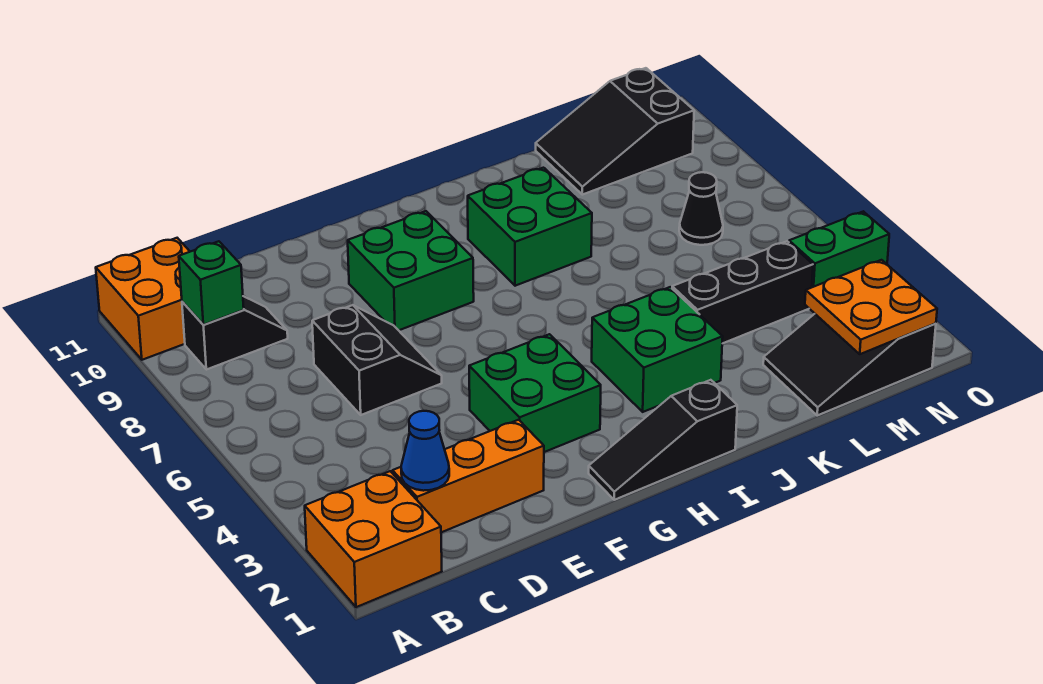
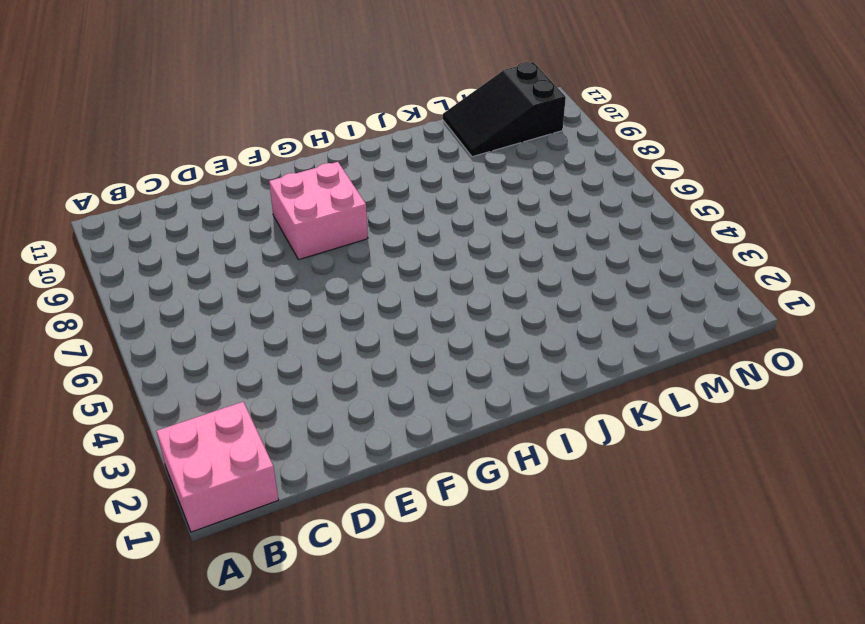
pink 2x2 brick [157,402,279,532] -> orange 2x2 brick [305,471,442,607]
pink 2x2 brick [269,162,368,260] -> green 2x2 brick [348,211,474,330]
none -> orange 2x2 brick [96,238,190,360]
none -> black 1x2 slope [182,296,288,370]
none -> orange 1x3 brick [393,420,544,532]

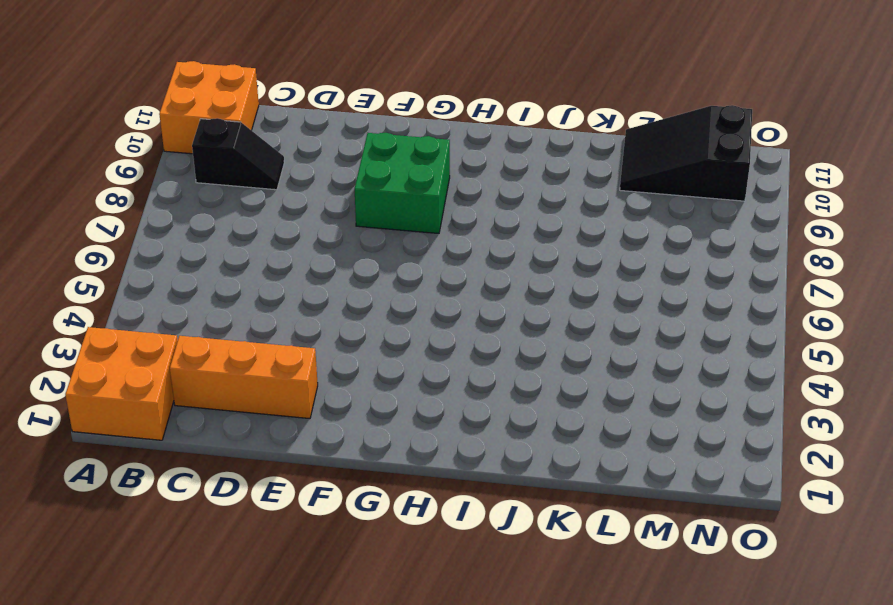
none -> black 2x2 slope [312,305,442,415]
none -> green 2x2 brick [469,334,601,452]
none -> black 1x3 slope [589,380,737,500]

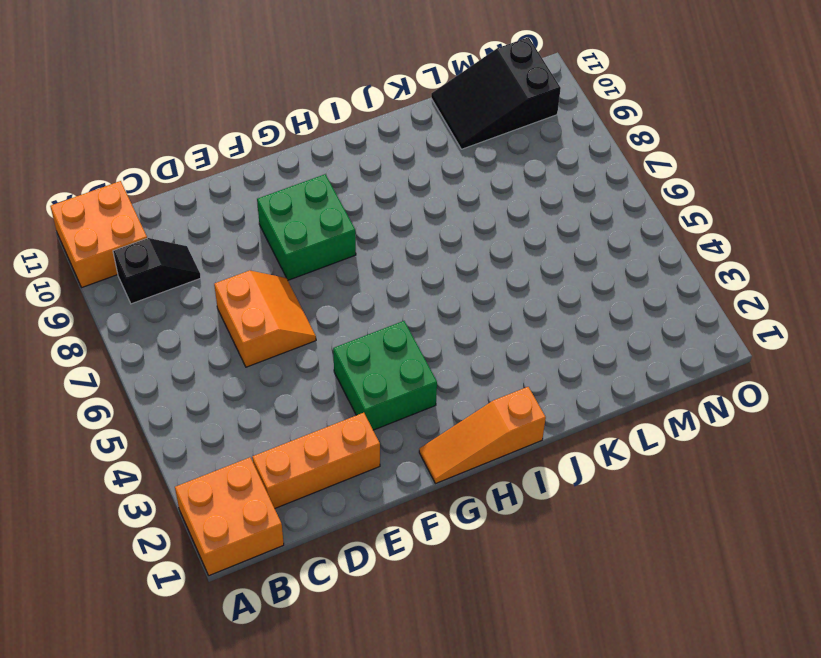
orange 2x2 slope [214,270,316,367] -> black 2x2 slope [312,305,442,415]
orange 1x3 slope [419,387,546,484] -> black 1x3 slope [589,380,737,500]
none -> green 2x2 brick [592,287,723,412]
none -> green 2x2 brick [468,168,592,286]
none -> black 1x3 brick [672,241,813,344]

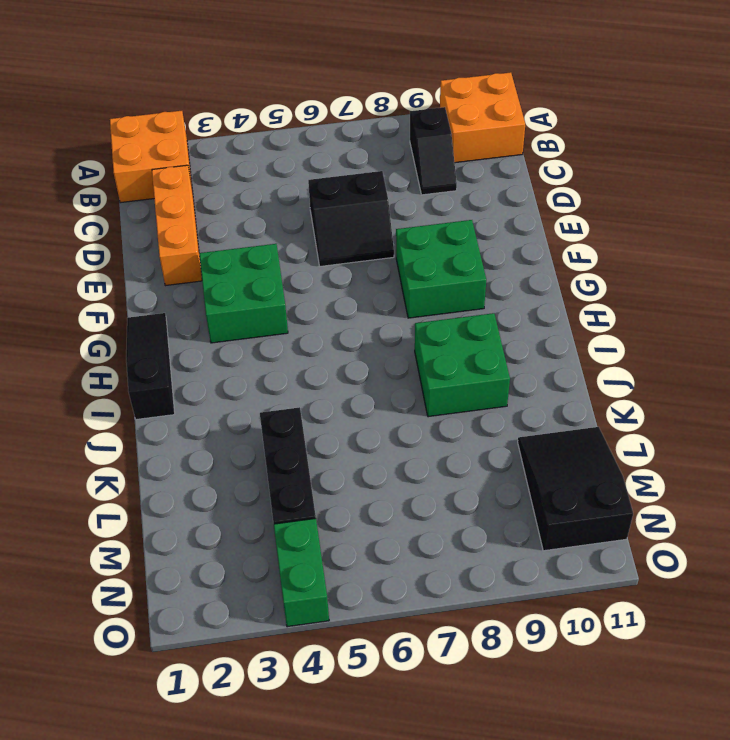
none -> green 2x2 brick [592,287,723,412]
none -> black 2x3 slope [763,314,936,415]
none -> black 1x1 cone [679,172,723,245]

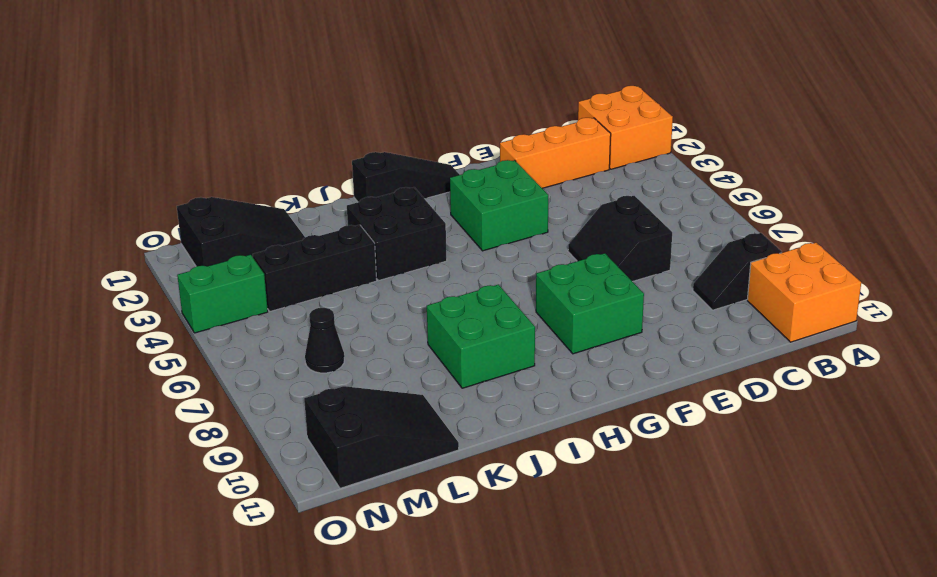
black 2x2 brick [347,187,447,281] -> green 2x2 brick [592,287,723,412]
none -> green 1x1 brick [179,241,244,325]
none -> blue 1x1 cone [401,411,449,491]
none -> orange 2x2 plate [805,260,937,354]

